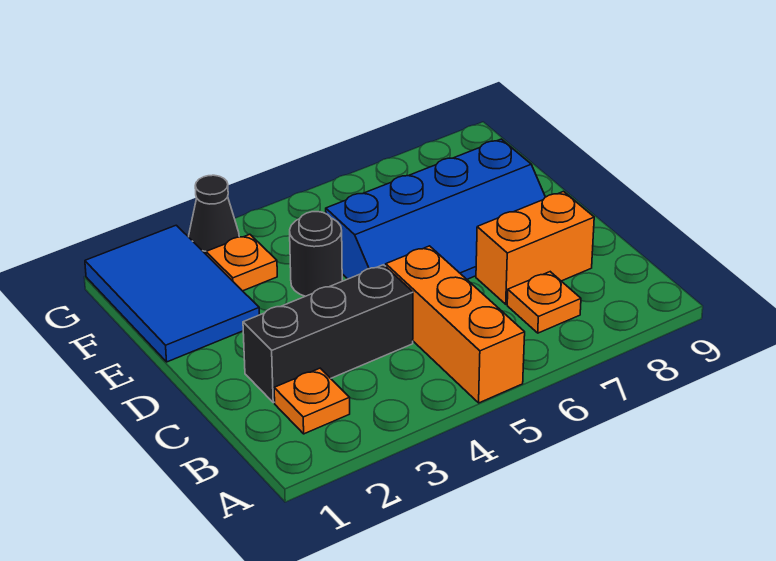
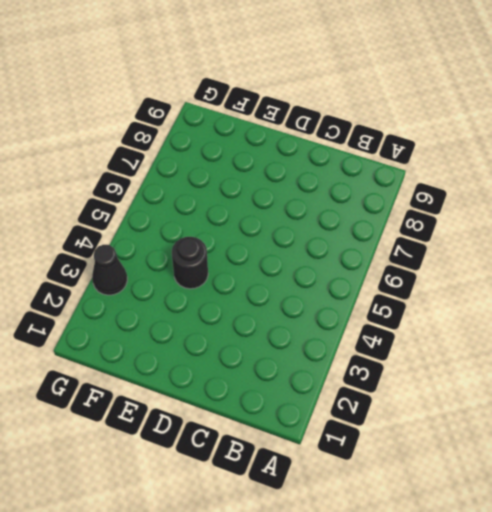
none -> orange 1x3 brick [386,246,525,403]
none -> orange 1x1 plate [274,368,350,434]

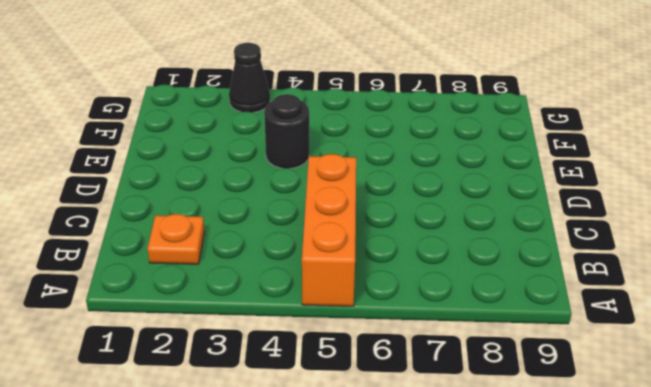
none -> orange 1x1 plate [507,272,581,333]
none -> black 1x3 brick [243,265,413,403]

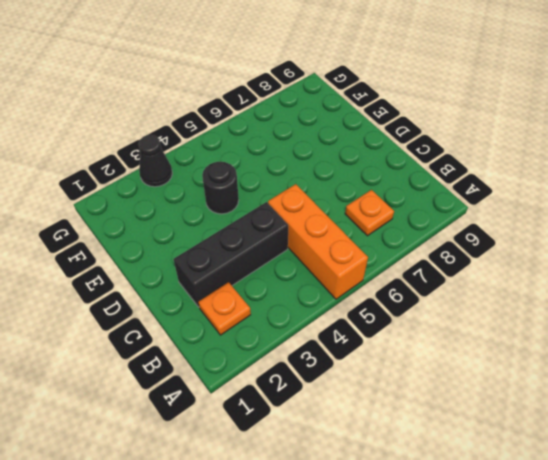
none -> orange 1x2 brick [476,192,594,304]
none -> blue 2x4 slope [326,139,545,279]

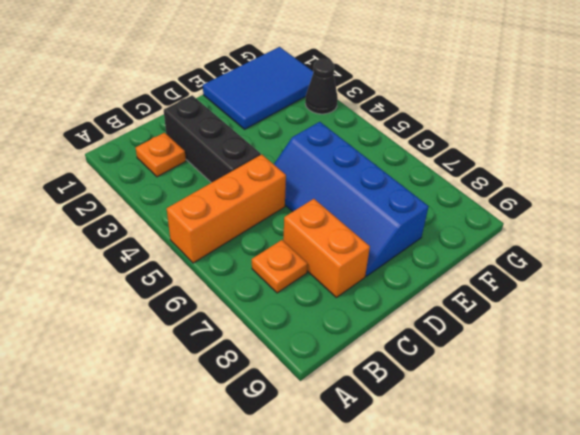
none -> black 1x1 round brick [290,212,342,296]
none -> orange 1x1 plate [206,234,277,291]

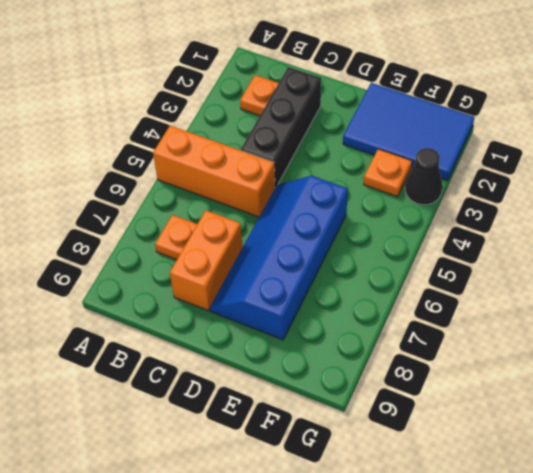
none -> black 1x1 round brick [290,212,342,296]

